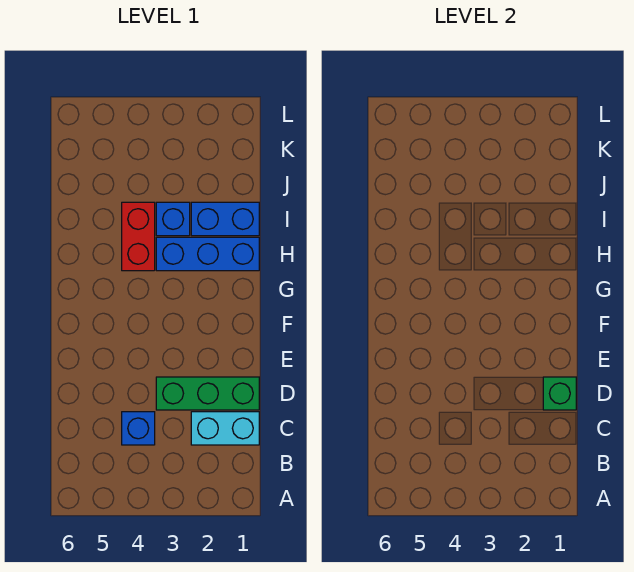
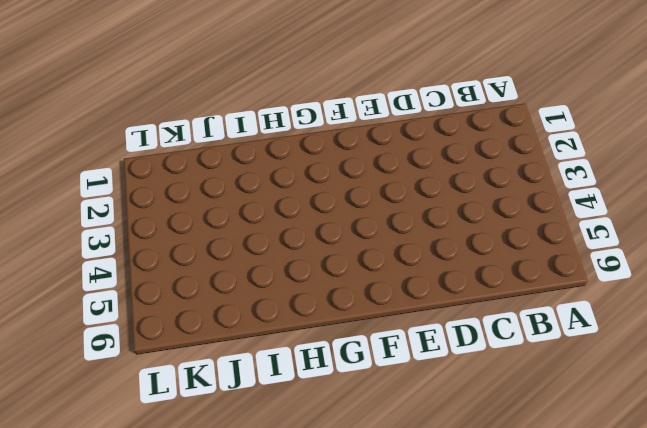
none -> cyan 1x2 brick [191,412,259,445]
none -> blue 1x1 brick [122,412,155,445]

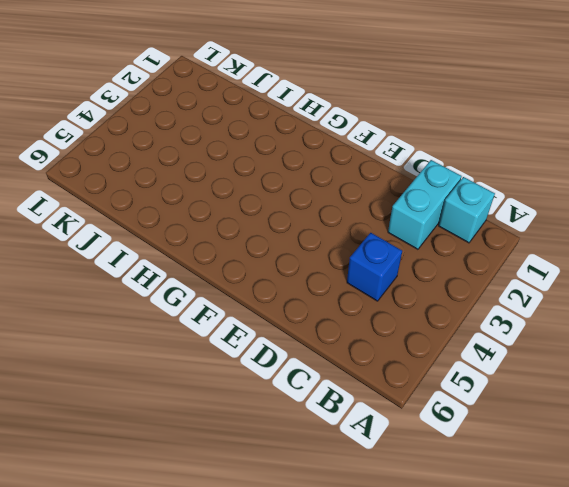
cyan 1x1 brick [439,177,495,243] -> none
none -> green 1x3 brick [156,377,259,410]
none -> blue 1x3 brick [156,237,259,271]

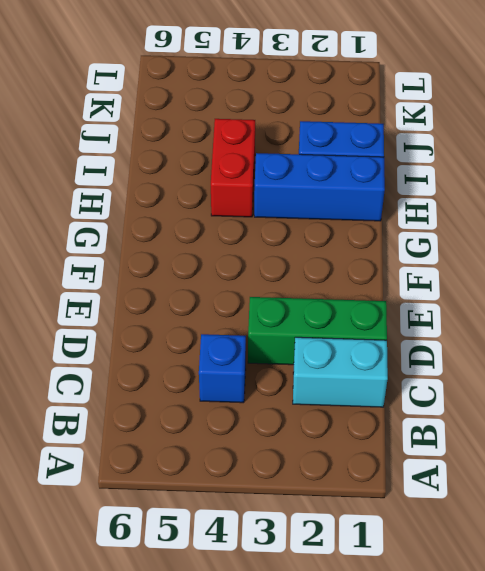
none -> blue 1x1 brick [156,202,190,236]
none -> green 1x1 brick [543,377,576,410]

